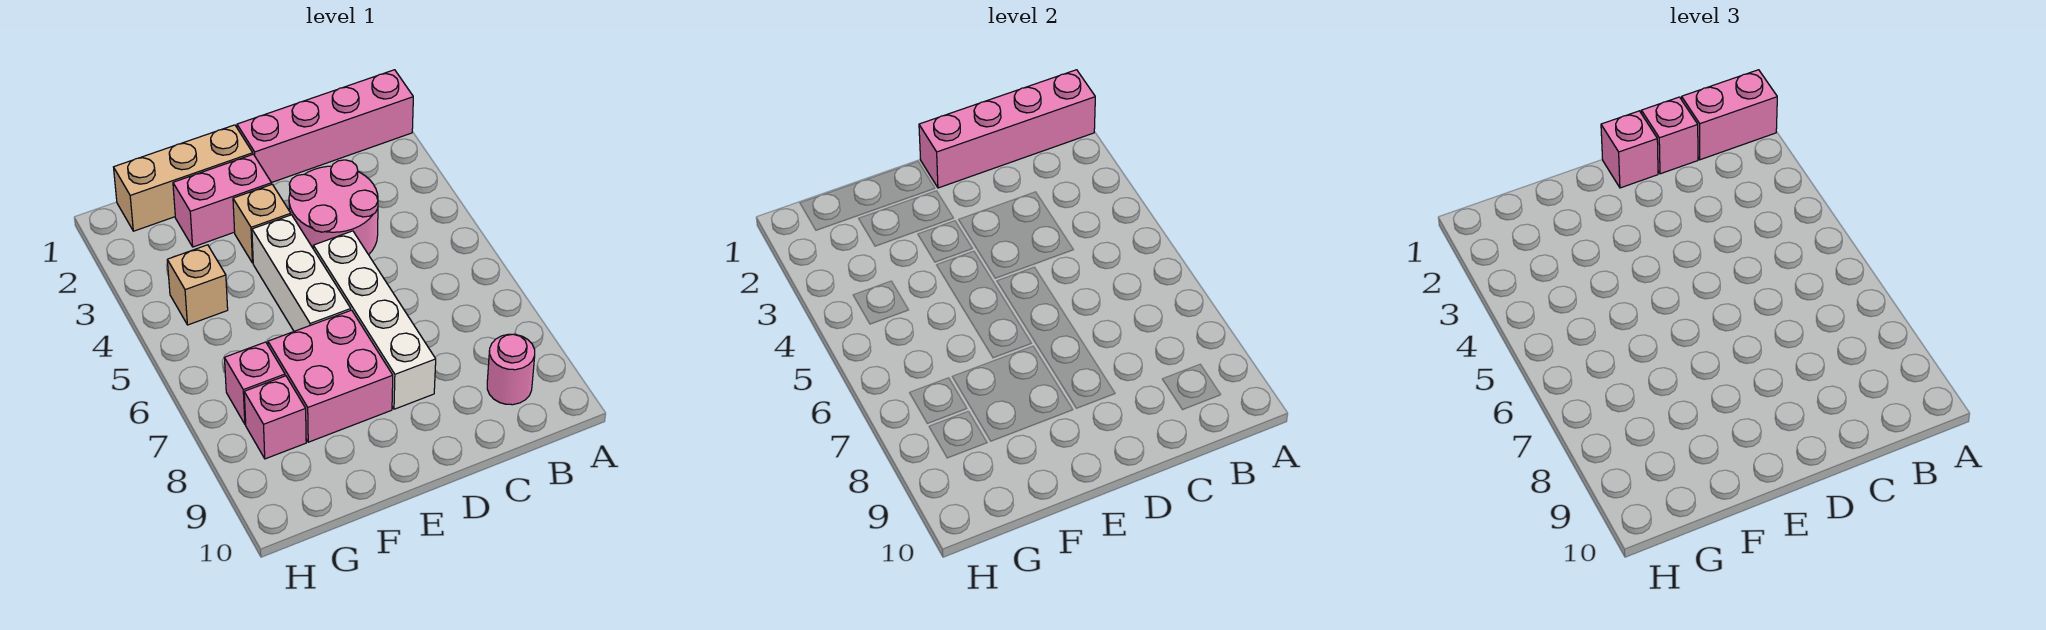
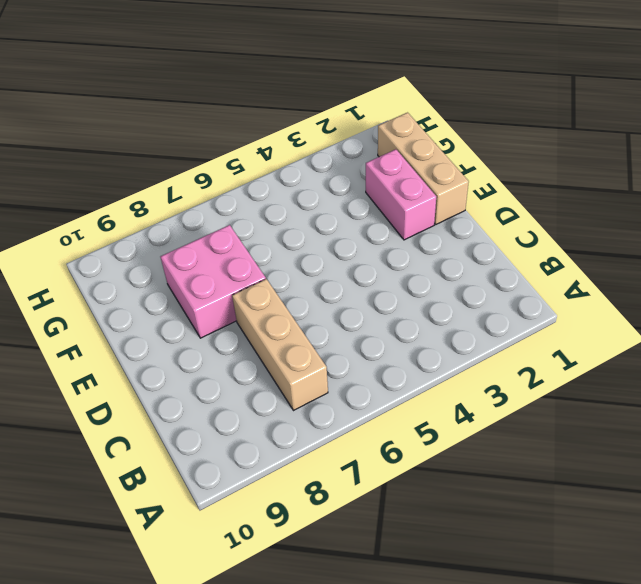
tan 1x3 brick [232,279,328,411] -> white 1x4 brick [313,231,436,409]
none -> pink 1x4 brick [237,70,413,183]
none -> pink 1x1 round brick [487,334,535,405]
none -> pink 2x2 round brick [289,160,378,255]

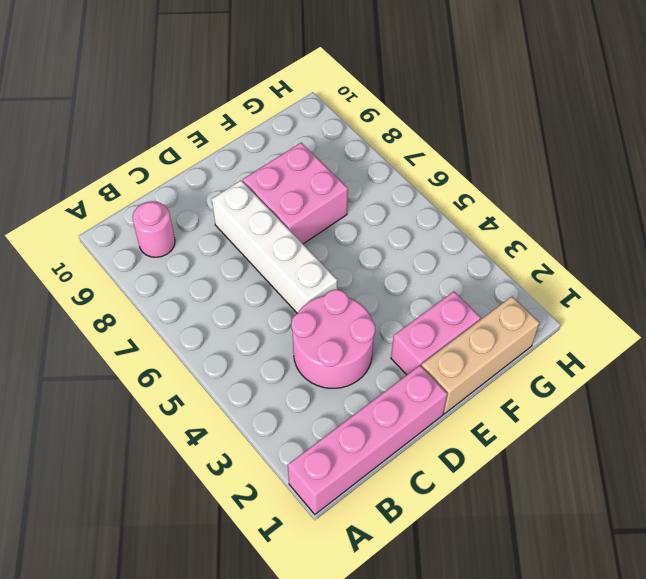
none -> tan 1x1 brick [233,184,291,263]
none -> white 1x3 brick [252,215,351,331]
none -> tan 1x1 brick [167,245,228,325]

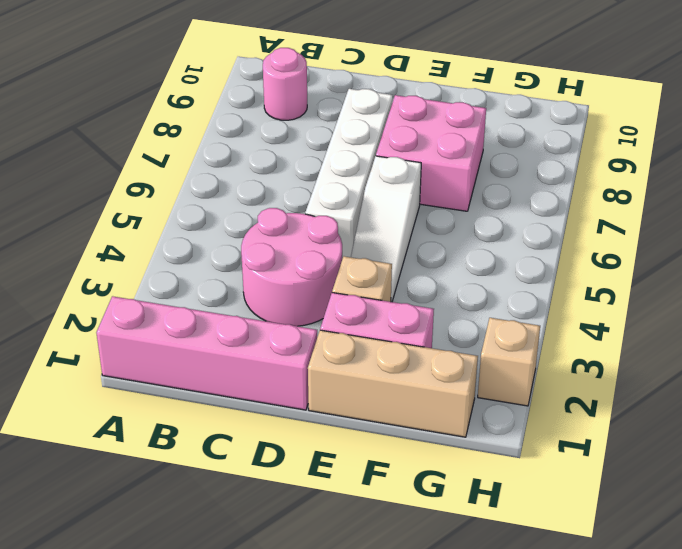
white 1x3 slope [351,156,421,302] -> white 1x3 brick [252,215,351,331]
tan 1x1 brick [478,318,540,406] -> tan 1x1 brick moved to [167,245,228,325]
none -> pink 1x1 brick [224,342,285,424]
none -> pink 1x1 brick [244,376,306,459]
none -> pink 1x4 brick [919,70,1095,188]

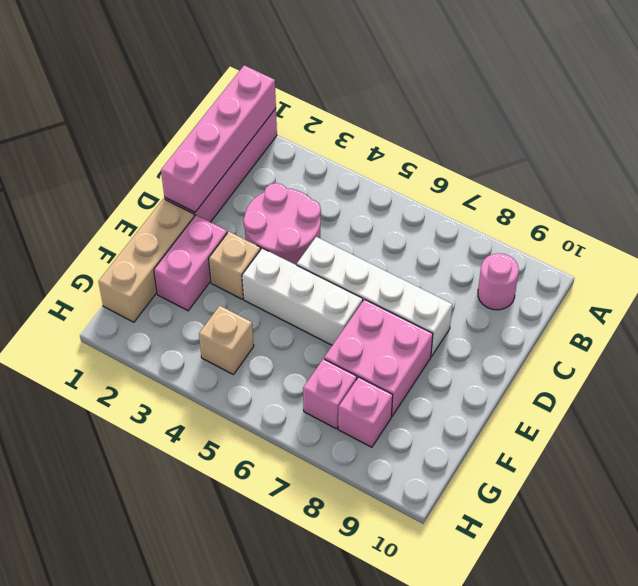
none -> pink 1x2 brick [1682,70,1777,160]
none -> pink 1x1 brick [1641,97,1698,174]
none -> pink 1x1 brick [1601,111,1658,188]

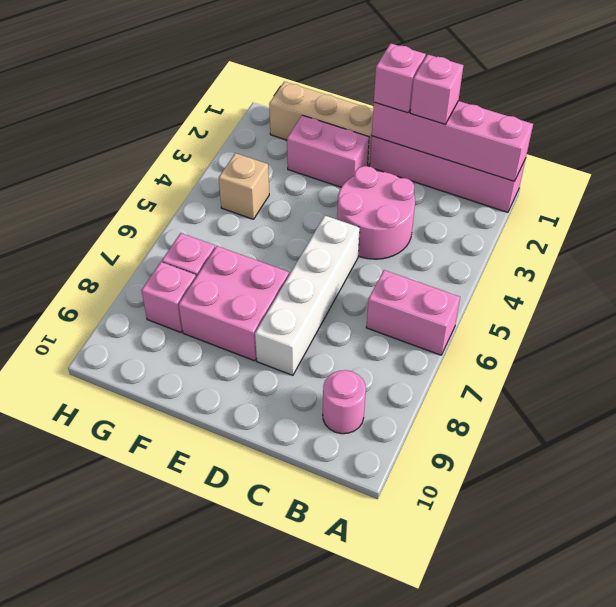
pink 1x2 brick [366,270,460,355] -> pink 1x2 brick moved to [1682,70,1777,160]
none -> tan 1x1 brick [233,184,291,263]
none -> white 1x3 brick [252,215,351,331]

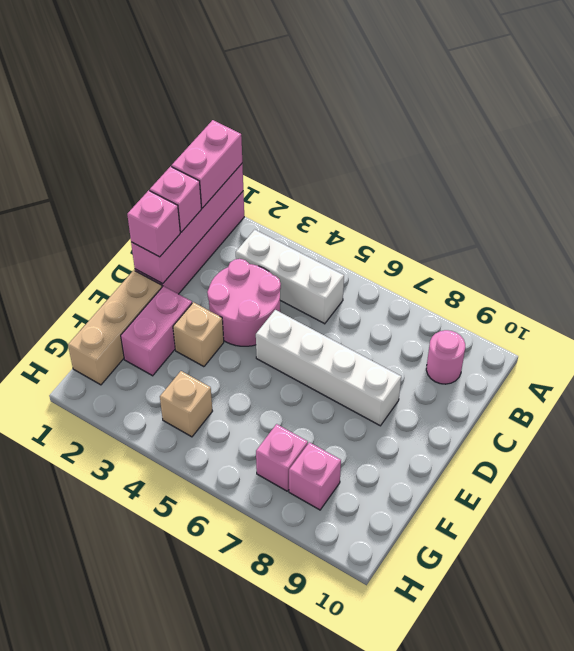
white 1x3 brick [236,230,344,324] -> white 1x3 brick moved to [252,215,351,331]
none -> pink 2x2 brick [268,310,393,442]

